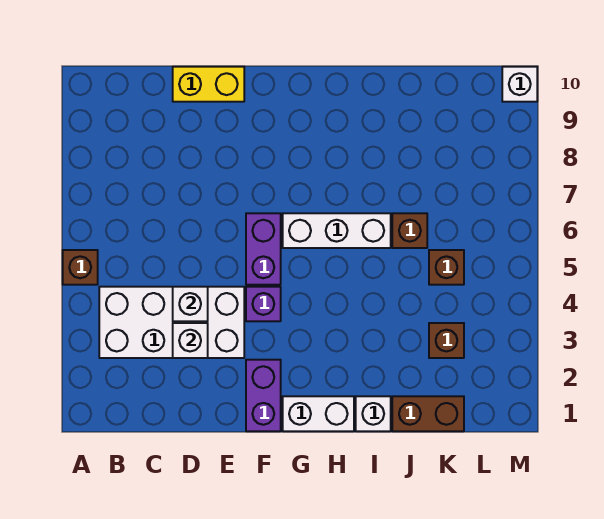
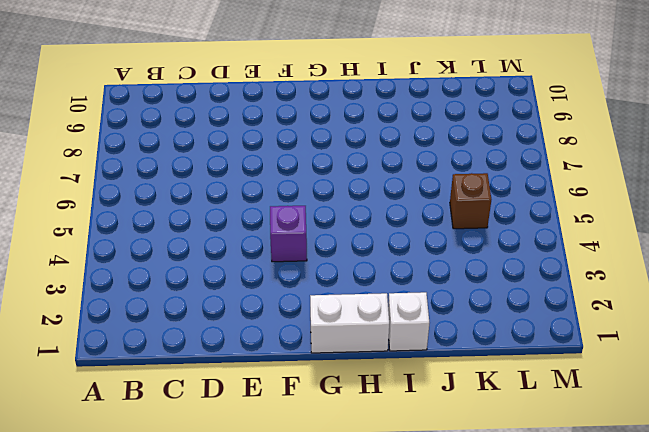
none -> brown 1x1 brick [63,250,98,285]
none -> white 2x4 brick [99,287,244,358]
none -> yellow 1x2 brick [173,67,244,102]

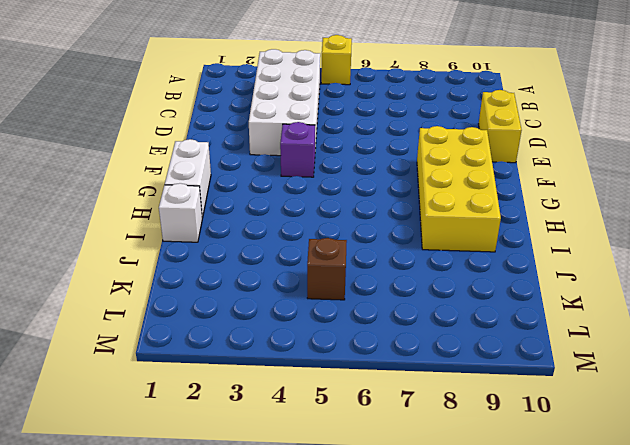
yellow 1x1 brick [321,35,352,85] -> brown 1x1 brick [63,250,98,285]
yellow 2x4 brick [417,126,501,252] -> none
none -> purple 1x2 brick [246,360,281,431]
none -> purple 1x2 brick [246,213,281,285]
none -> white 1x3 brick [283,213,391,248]

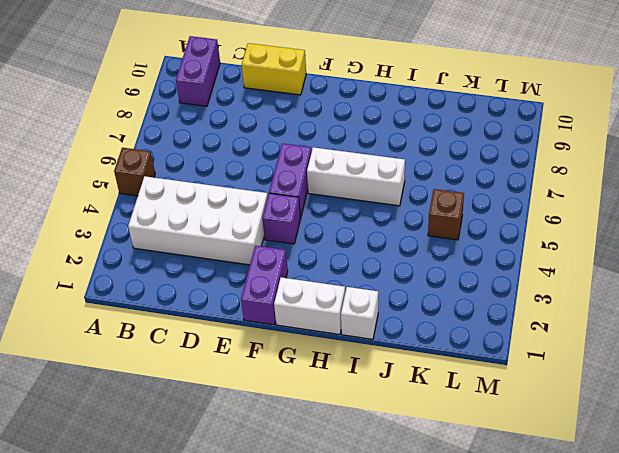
purple 1x2 brick [176,36,220,106] -> none
none -> brown 1x2 brick [392,396,464,431]
none -> brown 1x1 brick [392,213,427,248]
none -> brown 1x1 brick [429,323,464,358]

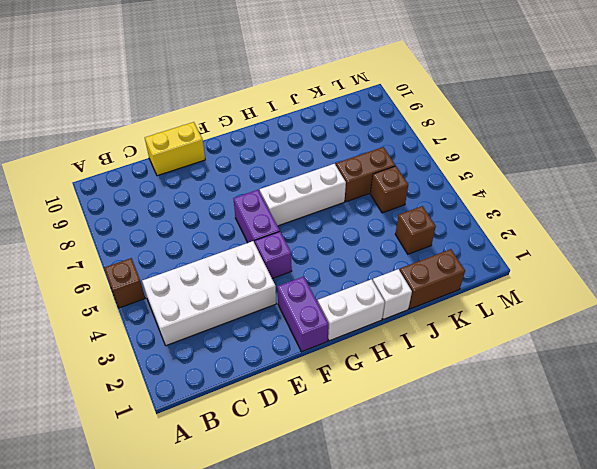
brown 1x2 brick [336,147,395,202] -> brown 1x1 brick [392,213,427,248]
none -> white 1x1 brick [502,67,537,102]
none -> white 1x1 brick [173,323,208,358]
none -> white 1x1 brick [173,287,208,321]

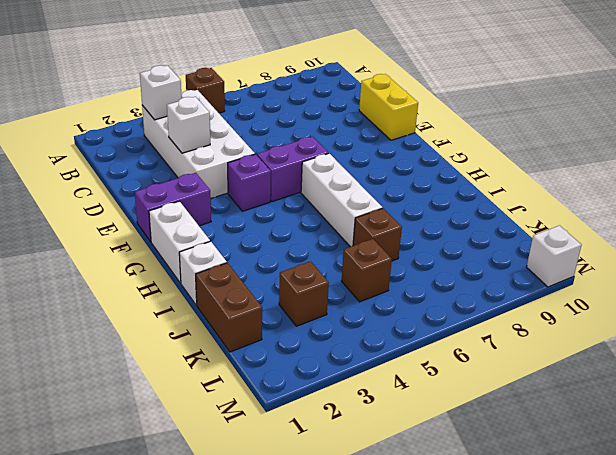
white 1x1 brick [140,65,182,120] -> white 1x1 brick moved to [173,287,208,321]

